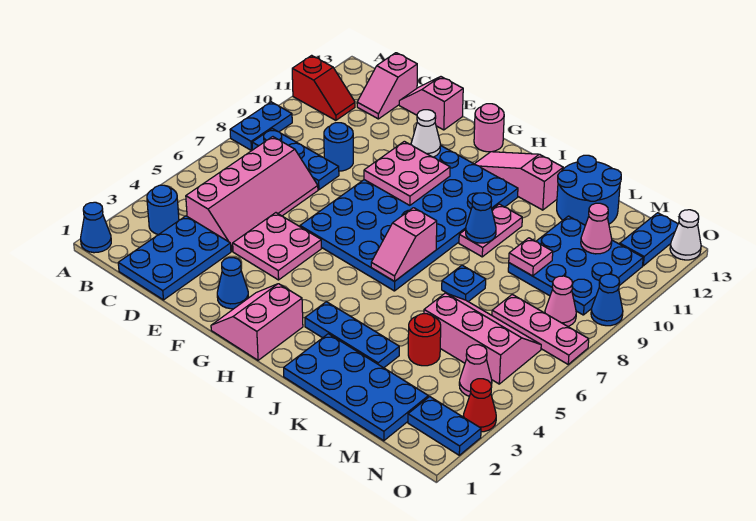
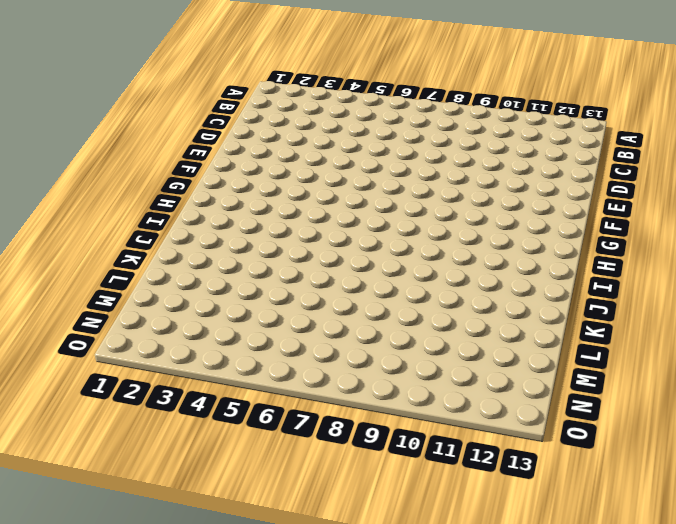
none -> blue 1x1 cone [81,202,111,253]
none -> blue 1x2 plate [230,102,292,150]
none -> red 1x2 slope [292,55,355,120]
none -> blue 1x1 round brick [147,185,179,235]

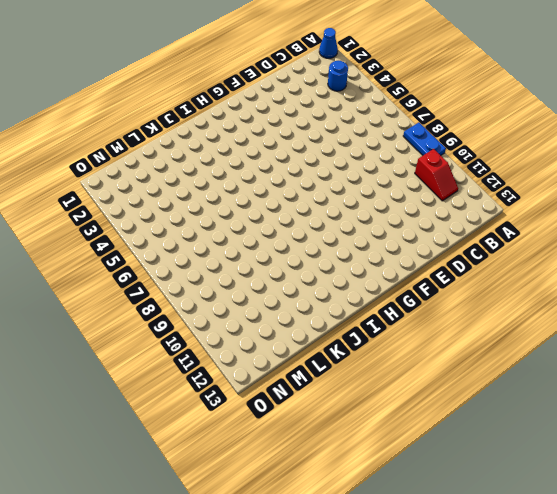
red 1x2 slope [415,149,458,201] -> red 1x2 slope turned to [292,55,355,120]
none -> blue 1x3 plate [252,129,339,190]
none -> blue 2x3 plate [118,216,231,300]
none -> pink 2x4 slope [186,137,318,251]
none -> pink 1x2 slope [357,53,417,119]

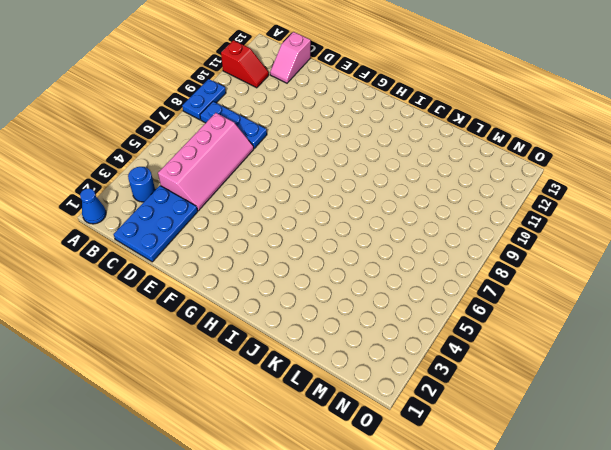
none -> blue 1x1 round brick [324,123,353,171]
none -> pink 1x2 slope [399,77,463,130]
none -> pink 2x2 plate [233,213,322,280]
none -> blue 1x1 cone [217,258,248,309]

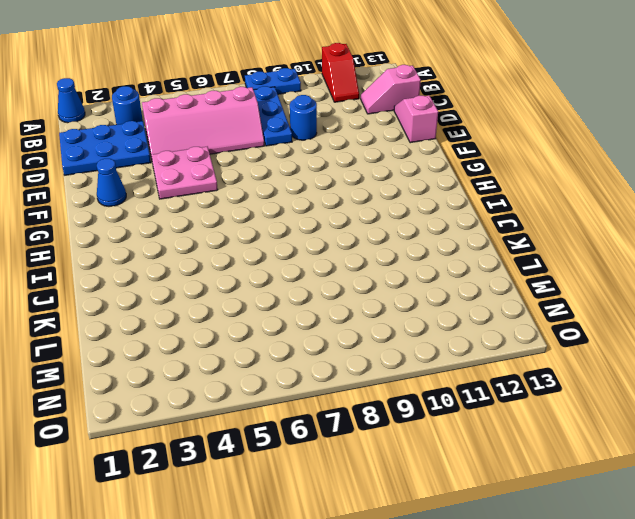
none -> blue 4x6 plate [300,146,518,291]
none -> pink 2x2 slope [211,284,303,360]
none -> pink 1x1 round brick [474,104,504,152]
none -> pink 1x3 slope [475,152,563,210]

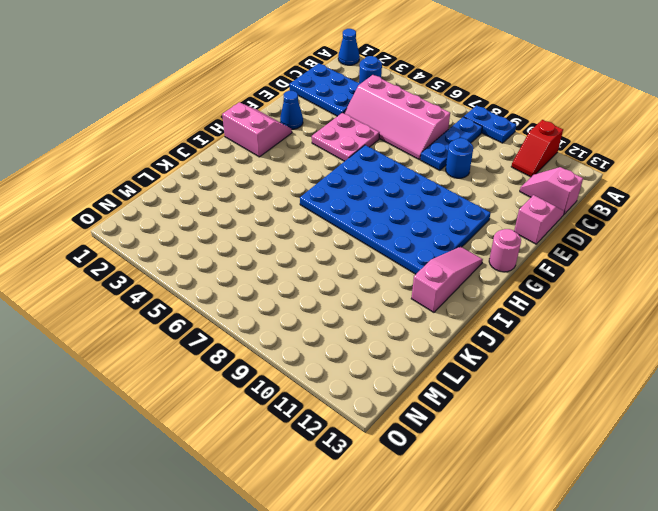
none -> blue 1x3 plate [305,302,399,368]
none -> blue 2x4 plate [284,334,428,441]
none -> pink 1x2 plate [459,204,522,257]
none -> blue 1x1 plate [442,265,486,302]

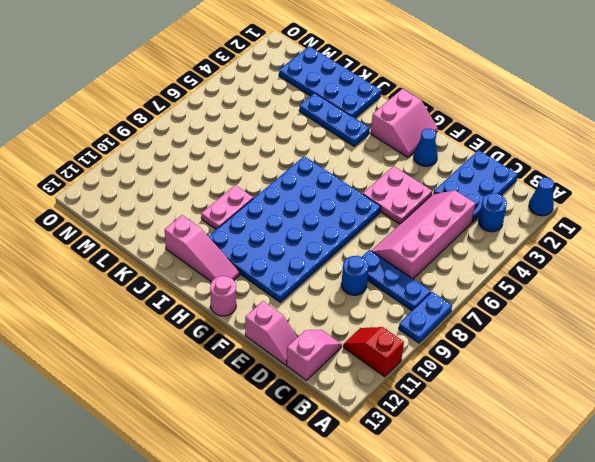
none -> blue 1x1 plate [442,265,486,302]
none -> blue 2x2 round brick [557,155,621,225]
none -> red 1x1 round brick [408,314,441,366]
none -> pink 2x3 slope [424,293,541,384]

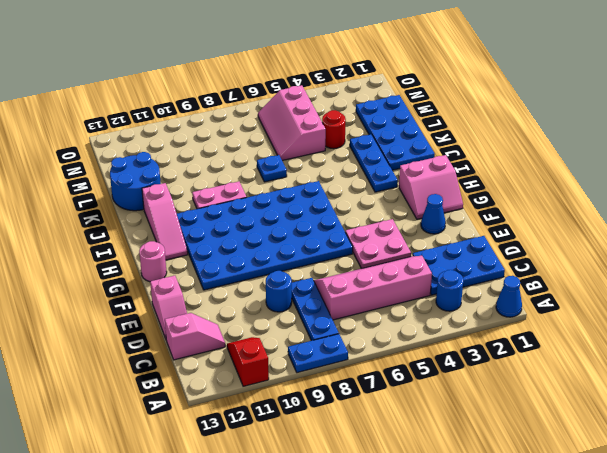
none -> blue 3x3 plate [508,216,643,315]
none -> pink 1x3 plate [492,294,589,364]
none -> blue 1x2 plate [408,397,481,455]
none -> pink 1x1 cone [459,345,492,396]

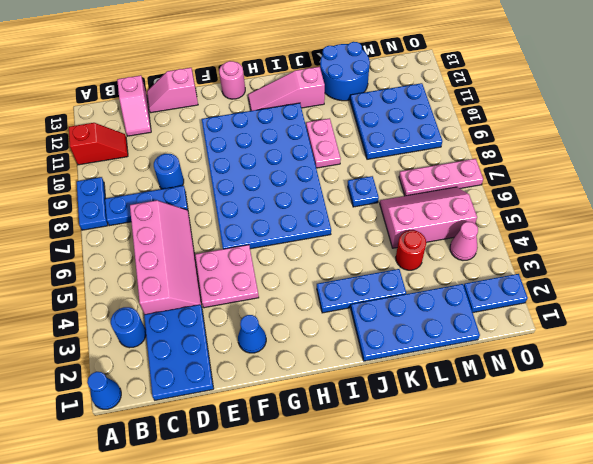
none -> pink 2x2 slope [211,284,303,360]
none -> pink 1x1 cone [545,276,576,326]
none -> blue 1x2 plate [620,213,678,266]
none -> red 1x1 cone [463,379,496,432]

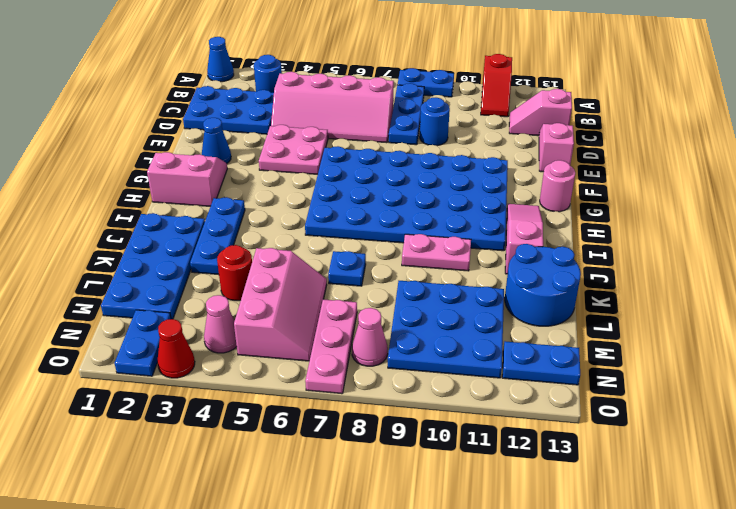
none -> blue 1x1 cone [591,274,623,326]
none -> white 1x1 cone [670,210,701,260]
none -> pink 2x2 plate [364,141,450,205]
none -> white 1x1 cone [411,110,441,157]

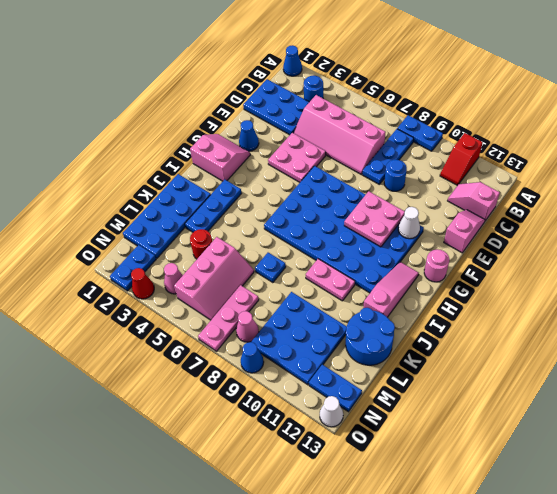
none -> pink 1x2 slope [371,208,437,281]
none -> blue 1x1 cone [466,193,496,243]
none -> pink 1x1 plate [509,238,553,276]
none -> pink 1x1 cone [581,203,612,254]

